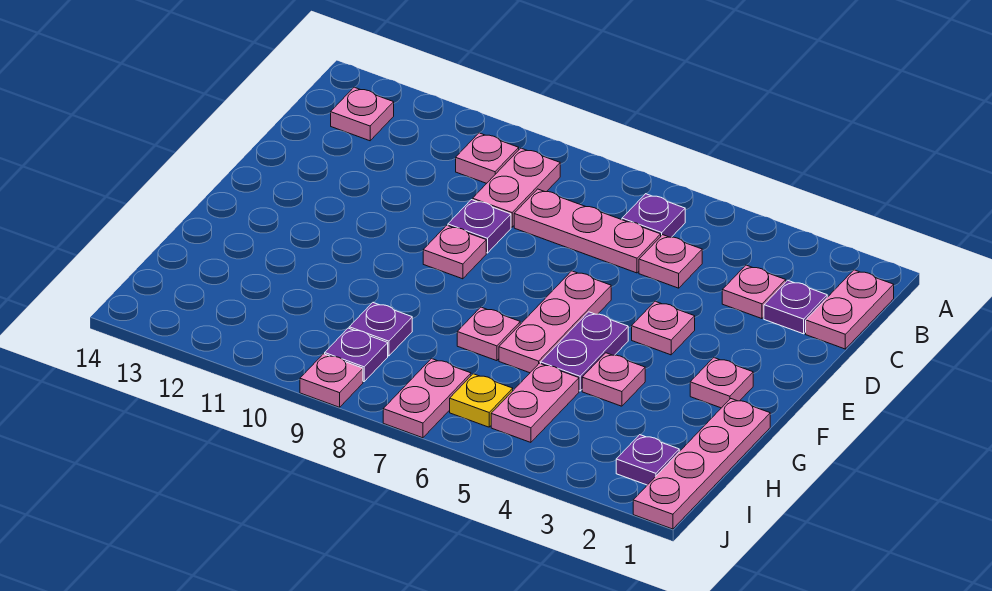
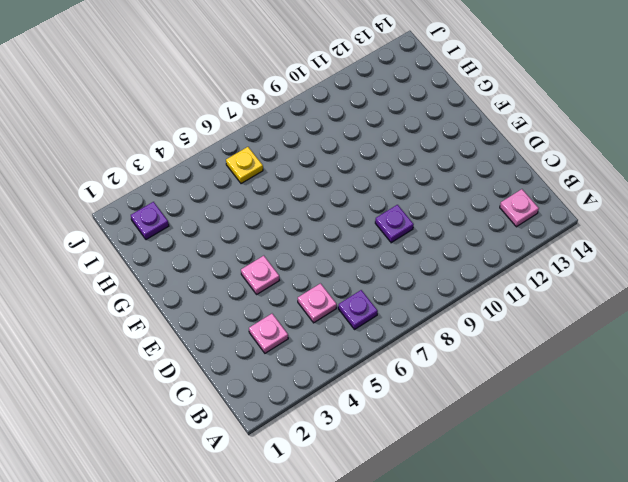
none -> pink 1x2 plate [806,270,894,349]
none -> pink 1x2 plate [473,148,560,227]
none -> pink 1x1 plate [456,133,519,183]

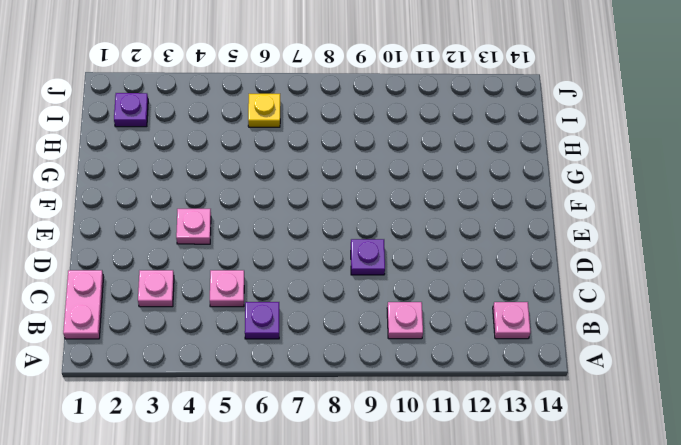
none -> pink 1x2 plate [473,148,560,227]
none -> purple 1x1 plate [764,280,827,334]
none -> pink 1x3 plate [514,189,661,273]

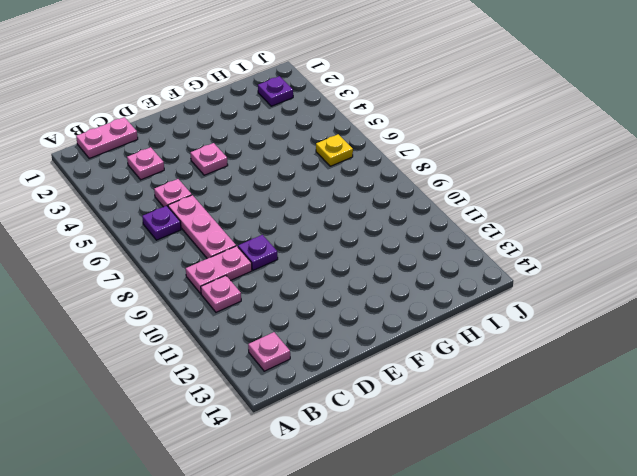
none -> purple 1x1 plate [764,280,827,334]
none -> pink 1x3 plate [499,271,611,373]
none -> pink 1x1 plate [423,225,486,279]

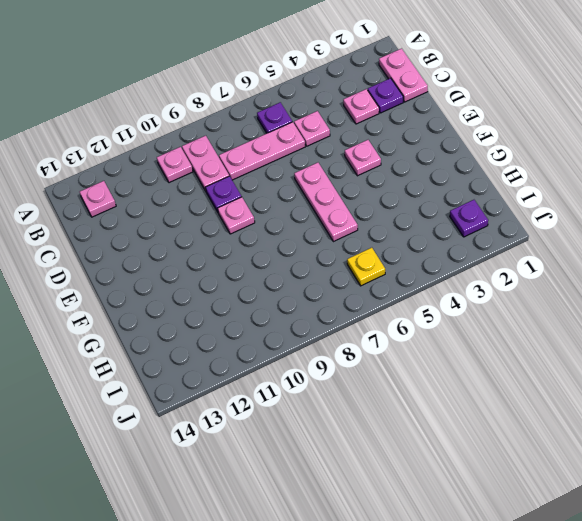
none -> pink 1x1 plate [690,358,753,408]
none -> purple 1x2 plate [541,312,628,391]
none -> pink 1x4 plate [633,399,770,529]

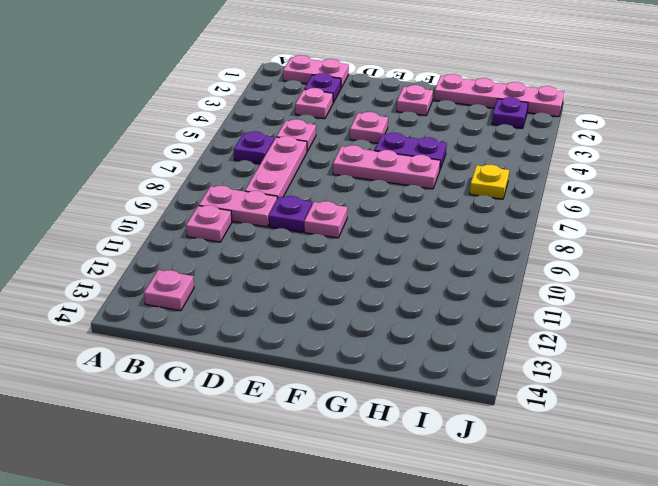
none -> pink 1x1 plate [582,353,645,406]
none -> pink 1x1 plate [457,307,520,361]
none -> pink 1x2 plate [491,363,579,442]

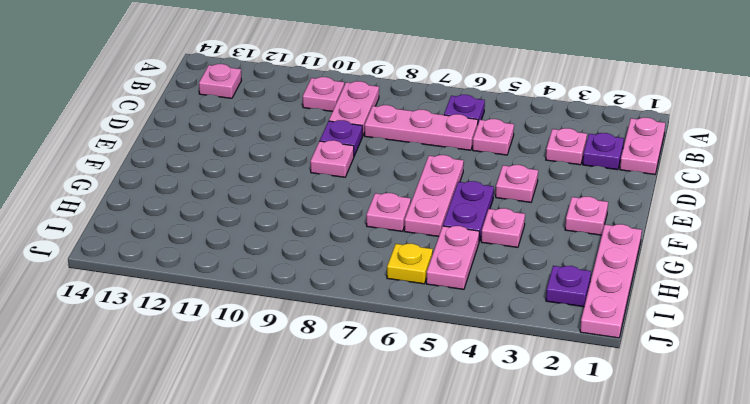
none -> purple 1x1 plate [349,302,412,356]
none -> pink 1x2 plate [383,359,471,438]
none -> purple 1x1 plate [325,328,388,382]

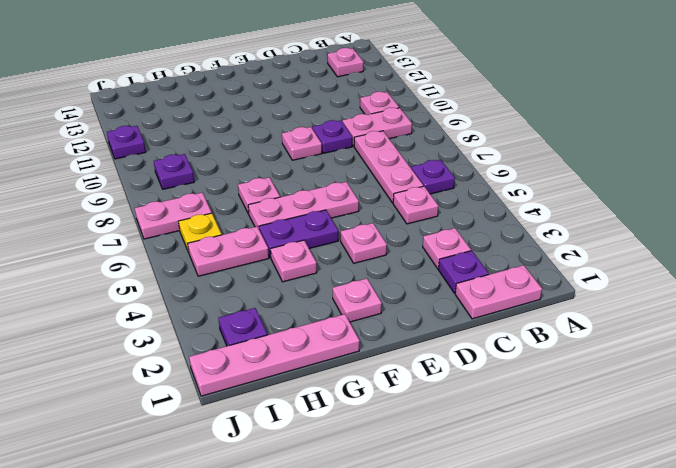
purple 1x1 plate [107,126,146,159] -> purple 1x1 plate moved to [349,302,412,356]
none -> pink 1x1 plate [300,354,363,407]

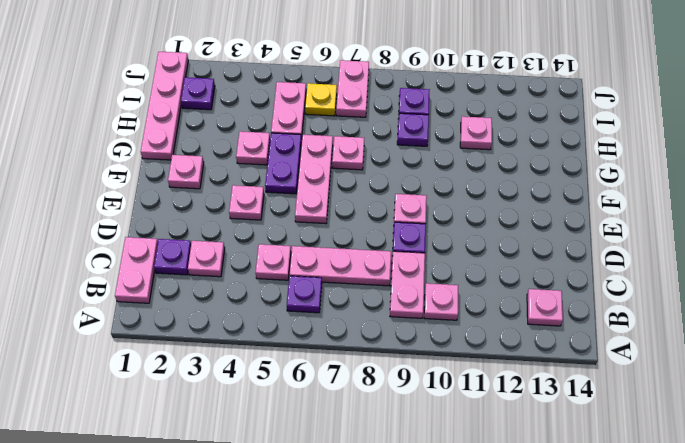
pink 1x1 plate [460,116,492,150] -> pink 1x1 plate moved to [300,354,363,407]

